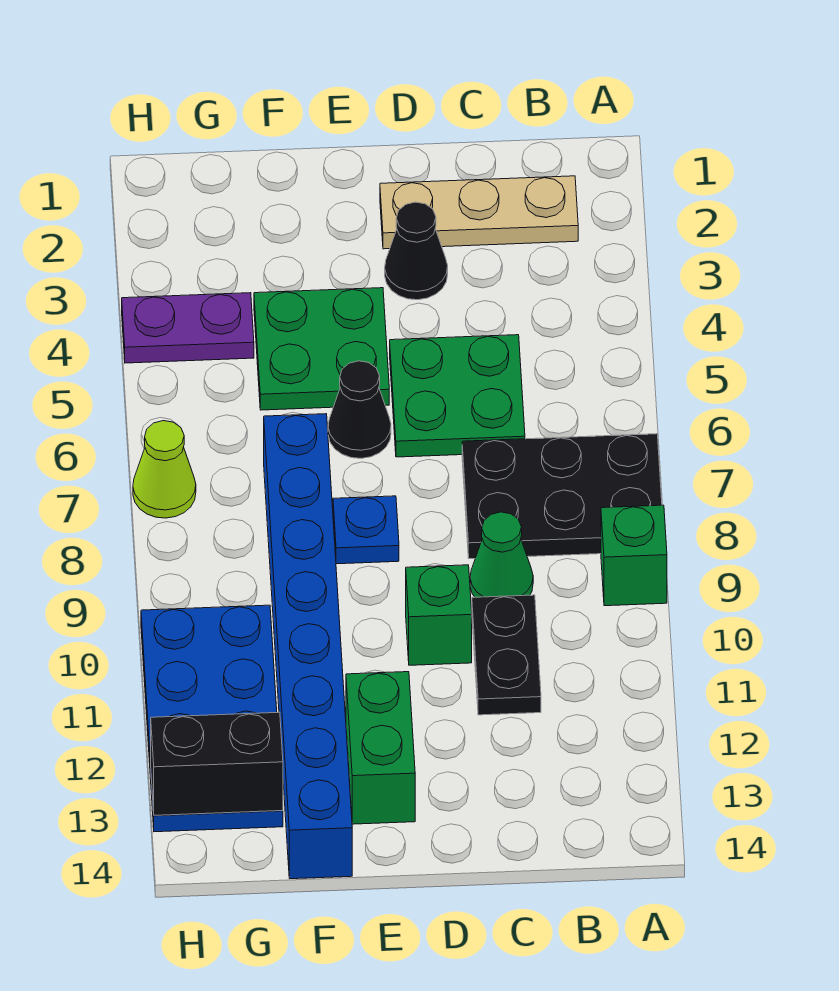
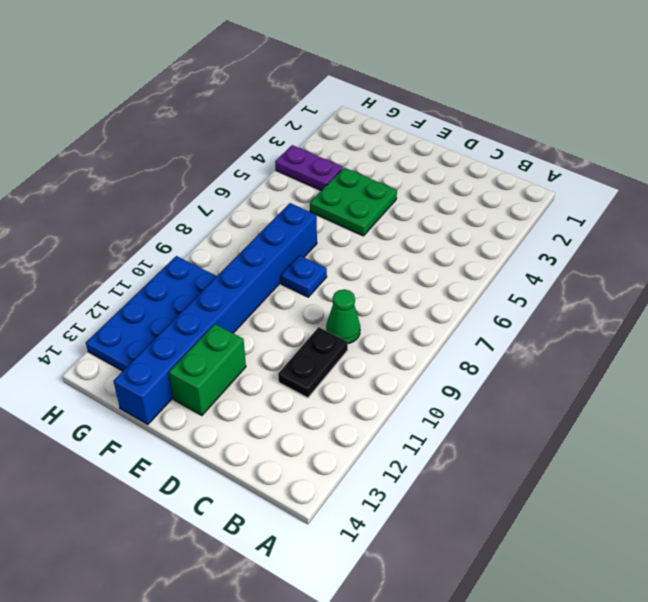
none -> black 2x3 plate [462,434,662,559]
none -> green 1x1 brick [601,505,667,606]
none -> tan 1x3 plate [380,176,578,249]

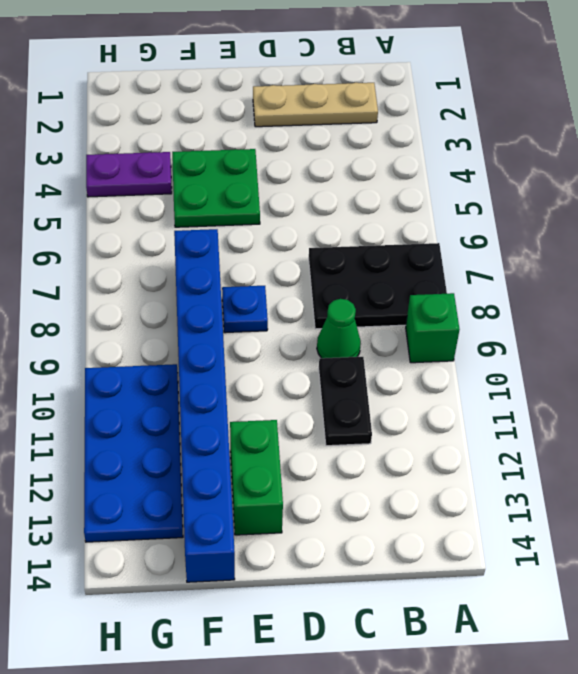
none -> green 2x2 plate [390,335,525,457]
none -> black 1x1 cone [385,202,448,300]
none -> green 1x1 brick [406,565,472,665]

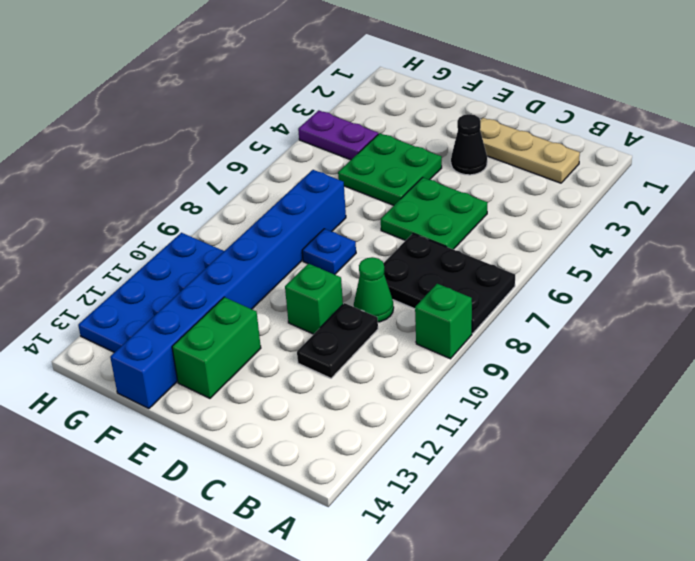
none -> black 1x1 cone [328,361,391,458]
none -> lime 1x1 cone [133,421,196,518]
none -> black 1x2 brick [151,712,283,815]

